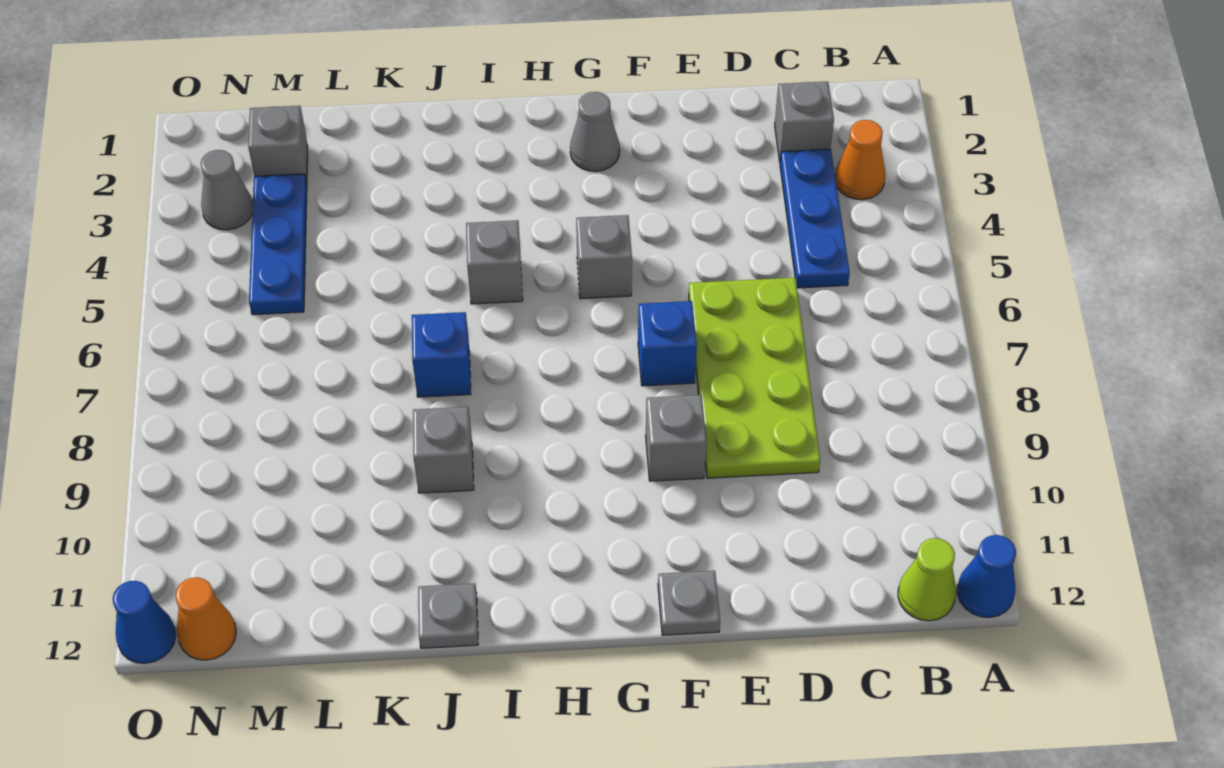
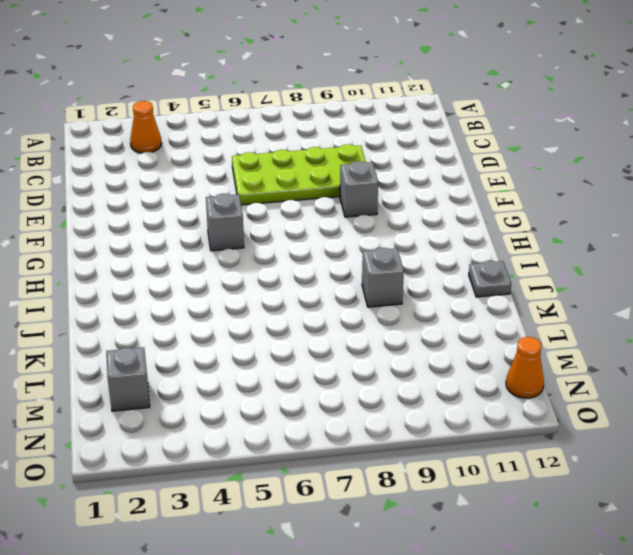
none -> blue 1x1 cone [957,535,1016,617]
none -> lime 1x1 cone [898,538,956,621]
none -> grey 1x1 brick [775,82,834,162]

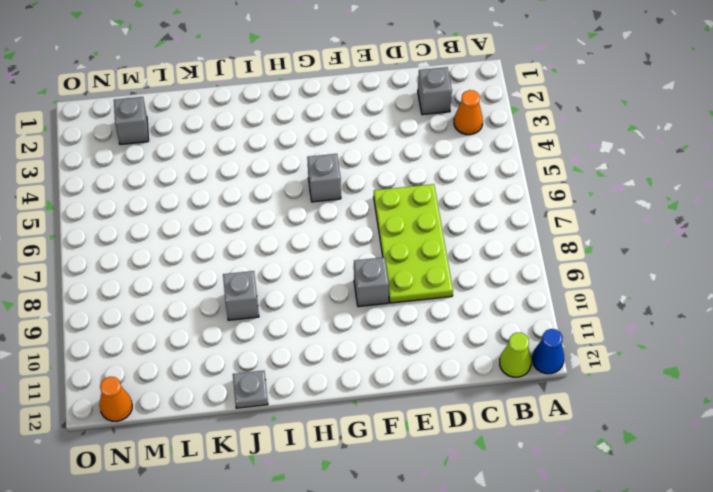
none -> blue 1x3 plate [780,149,850,288]
none -> blue 1x1 brick [638,301,697,386]
none -> grey 1x1 plate [658,571,720,635]

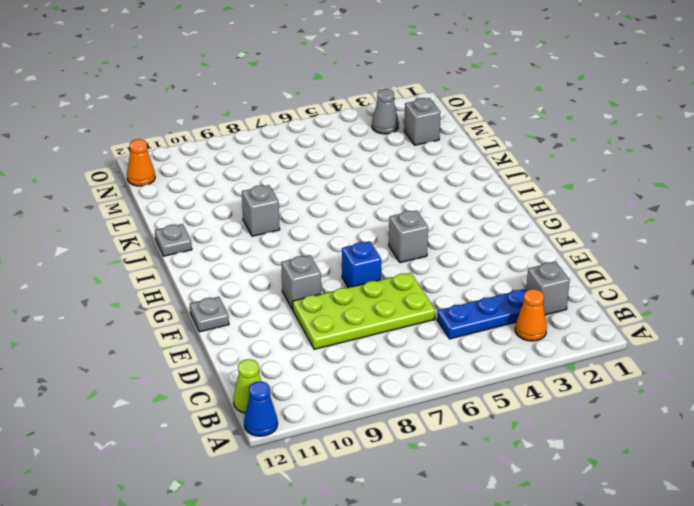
none -> grey 1x1 cone [570,92,620,171]
none -> grey 1x1 brick [466,220,523,304]
none -> blue 1x1 brick [412,312,471,397]

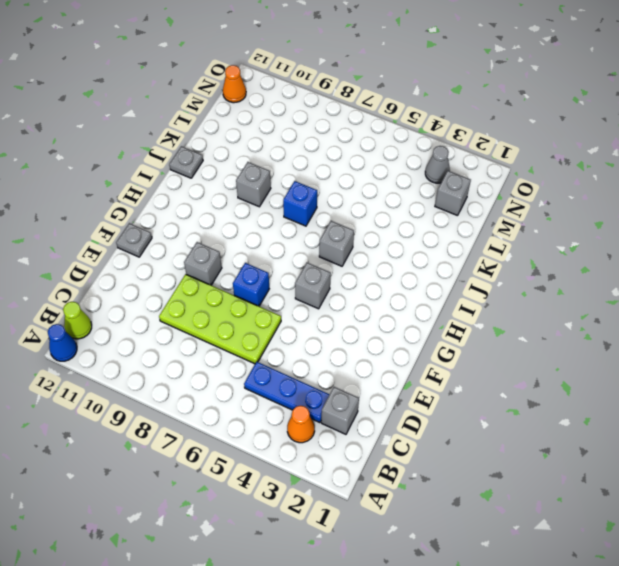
none -> grey 1x1 cone [570,92,620,171]
none -> blue 1x3 plate [249,174,307,315]
none -> blue 1x1 cone [113,581,176,663]

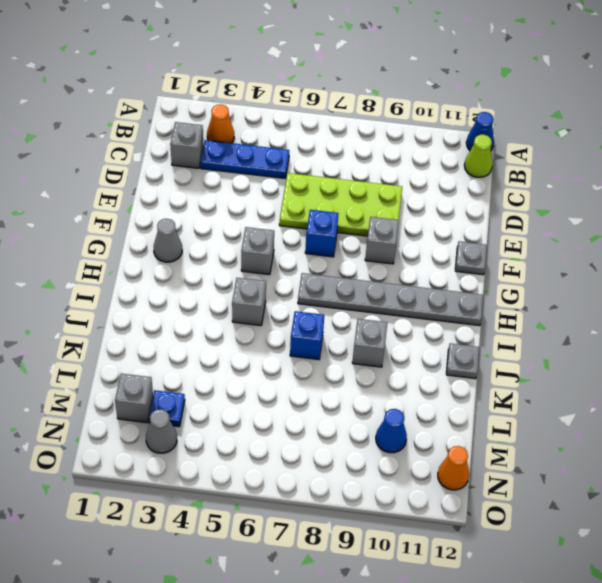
grey 1x6 plate [298,273,483,326] -> none
blue 1x1 plate [149,390,185,427] -> blue 1x3 plate [249,174,307,315]
blue 1x1 cone [376,409,407,453] -> blue 1x1 cone moved to [113,581,176,663]

